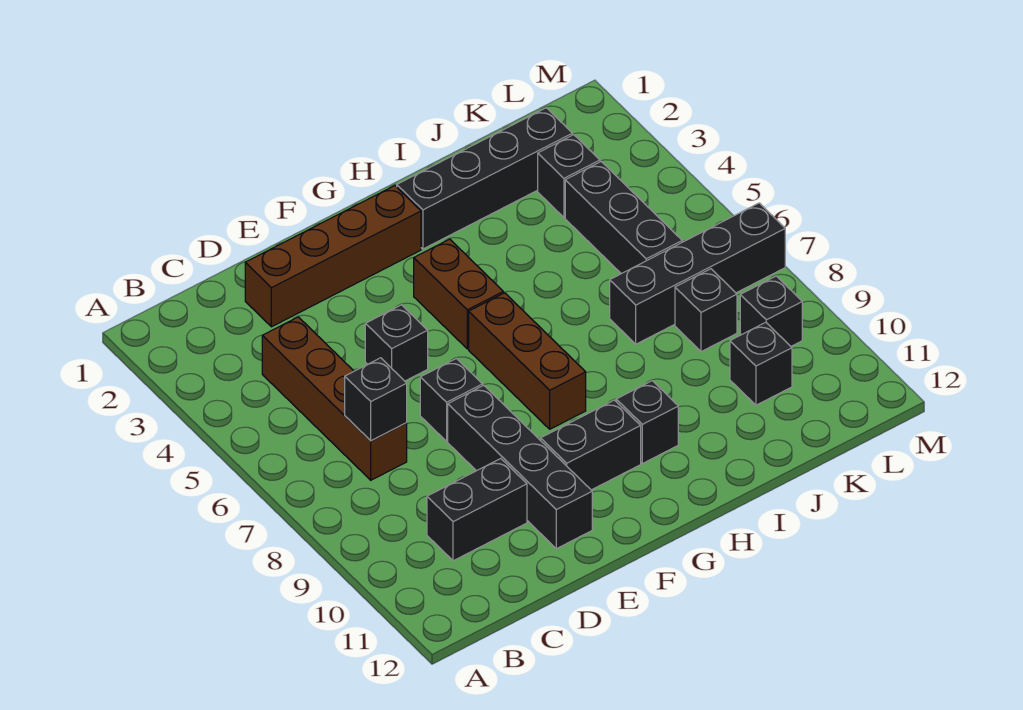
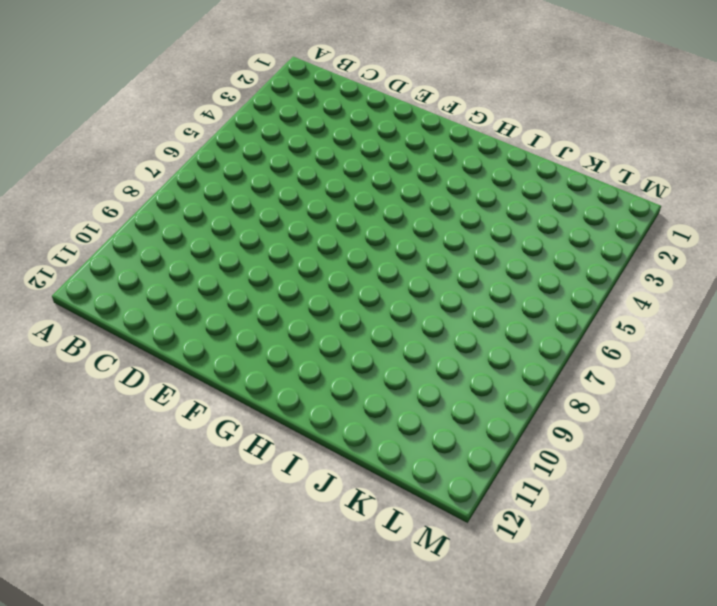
none -> brown 1x4 brick [262,317,407,480]
none -> black 1x2 brick [427,458,527,561]
none -> brown 1x4 brick [245,186,421,327]

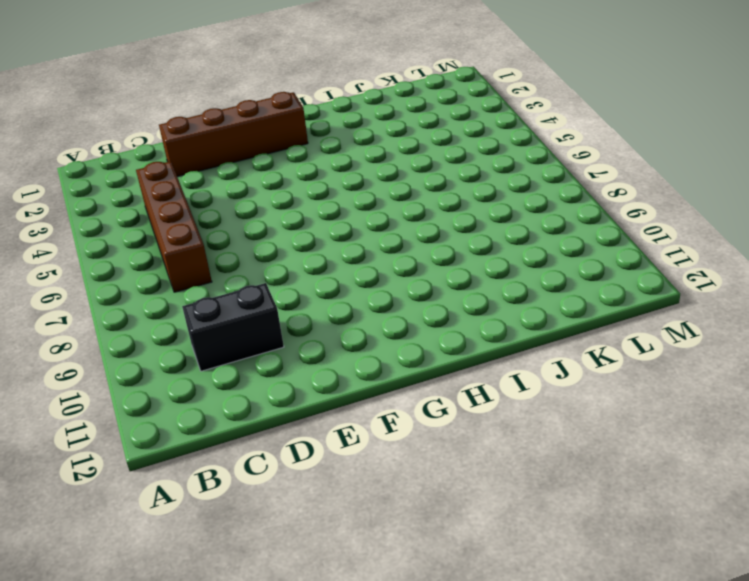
none -> black 1x1 brick [365,305,428,381]
none -> black 1x1 brick [420,359,483,441]
none -> black 1x4 brick [448,385,592,549]

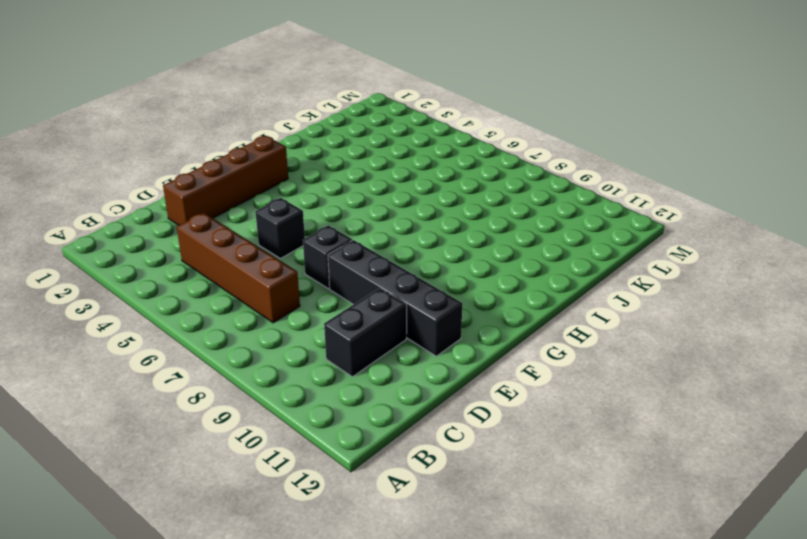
none -> black 1x2 brick [541,400,641,490]
none -> brown 1x2 brick [414,239,503,349]
none -> brown 1x3 brick [469,293,586,429]

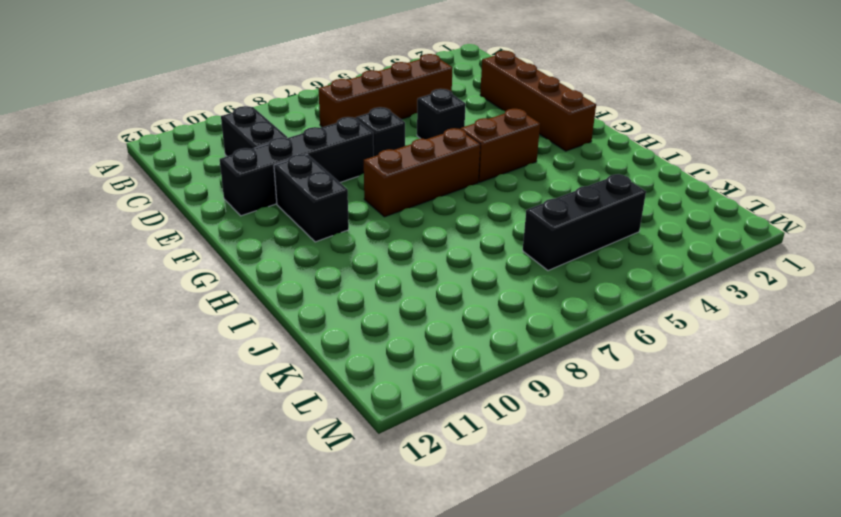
none -> black 1x4 brick [397,108,572,249]
none -> black 1x1 brick [616,381,678,464]
none -> black 1x4 brick [610,203,785,344]

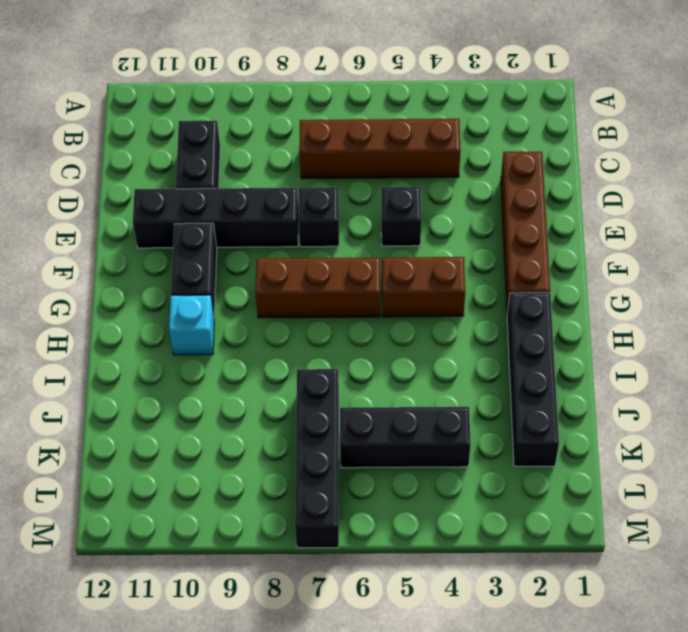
cyan 1x1 brick [169,295,214,355] -> black 1x1 brick [616,381,678,464]
none -> black 1x1 brick [538,135,600,217]
none -> black 1x1 brick [675,269,737,352]
none -> black 1x1 brick [730,322,792,405]

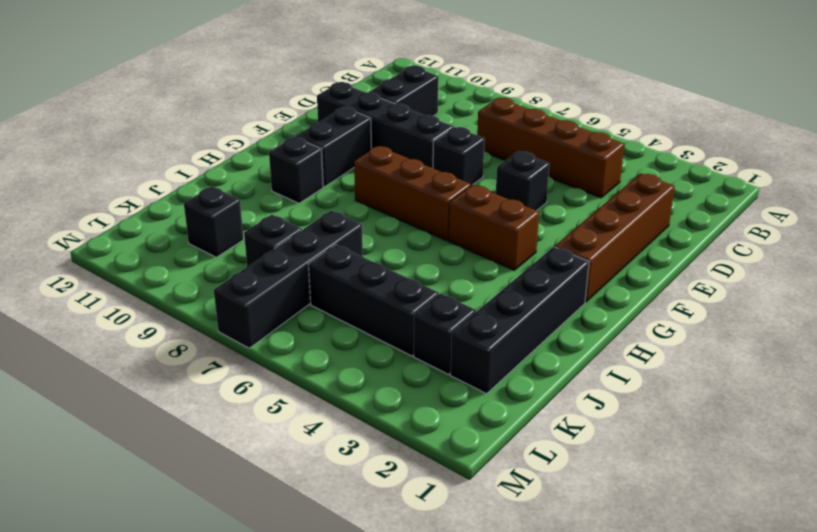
none -> black 1x1 brick [740,276,802,346]
none -> black 1x1 brick [345,358,407,441]

